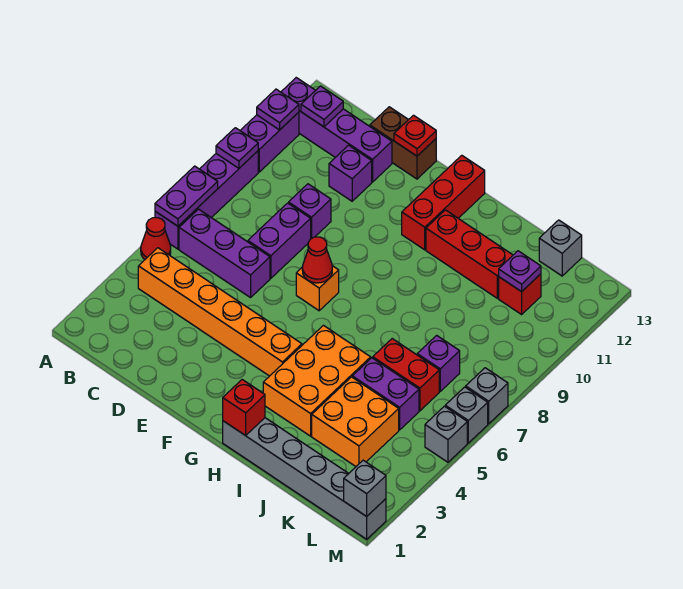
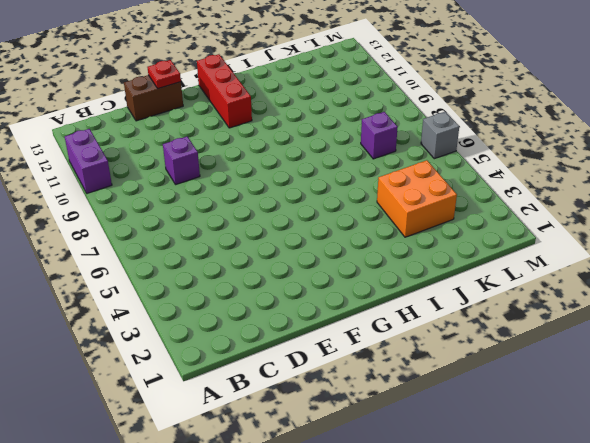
none -> red 1x1 cone [141,218,171,259]
none -> purple 1x4 brick [155,151,258,249]
none -> purple 1x4 brick [281,78,392,182]
none -> orange 1x6 brick [138,248,302,376]

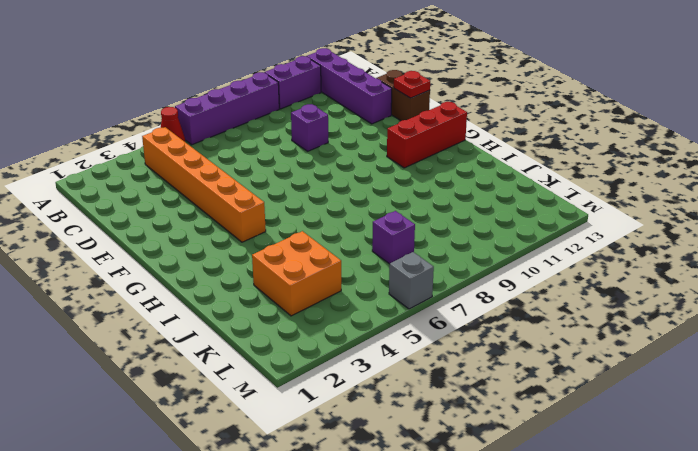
none -> purple 1x3 brick [179,209,270,298]
none -> purple 1x2 brick [248,203,311,278]
none -> purple 1x1 brick [329,145,372,201]
none -> orange 1x1 brick [296,266,339,311]

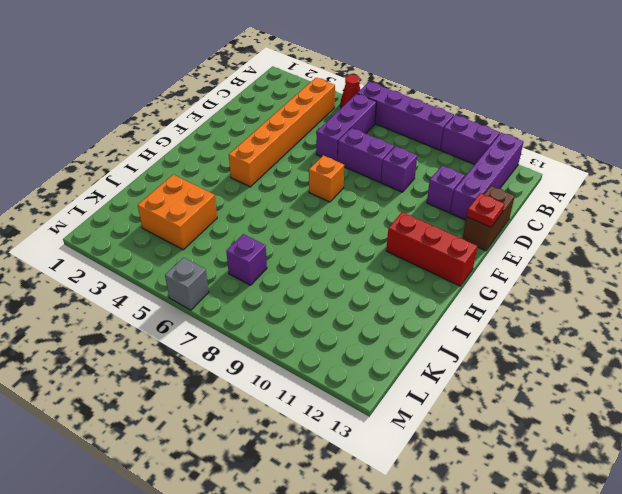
none -> grey 1x6 brick [223,418,386,539]
none -> orange 2x3 brick [263,325,371,436]
none -> red 1x3 brick [426,210,513,298]
none -> purple 1x2 brick [352,358,419,430]

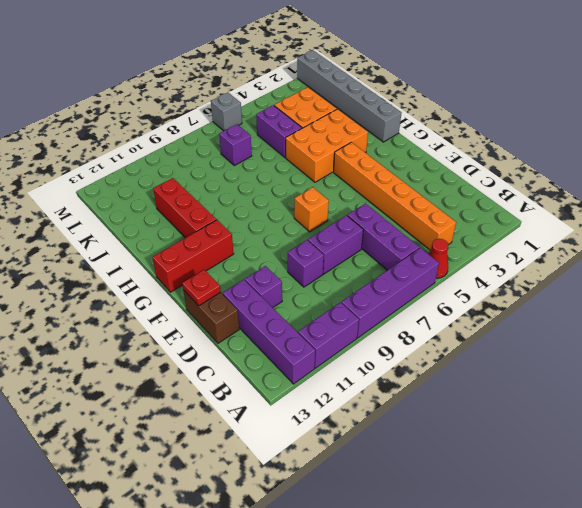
none -> red 1x2 brick [373,339,439,411]
none -> red 1x1 brick [499,274,541,314]
none -> grey 1x1 brick [539,220,582,276]
none -> grey 1x1 brick [425,406,467,462]

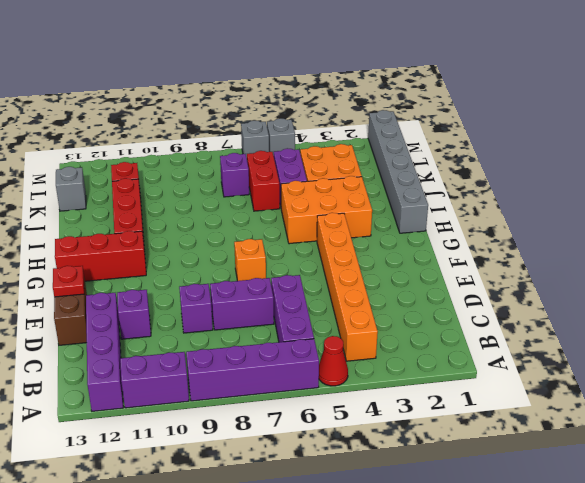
none -> grey 1x1 brick [466,368,508,424]
none -> purple 1x2 plate [155,166,218,226]
none -> purple 1x1 plate [216,128,258,168]
none -> purple 1x1 plate [257,89,299,130]

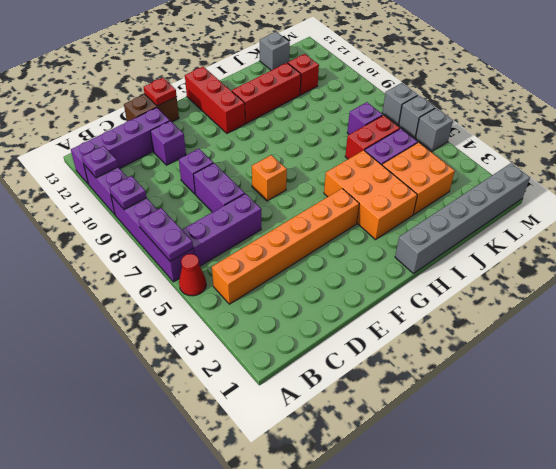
none -> purple 1x1 plate [301,86,343,127]
none -> red 1x1 cone [302,237,332,283]
none -> red 1x1 brick [223,380,265,436]
none -> purple 1x1 plate [499,251,541,292]

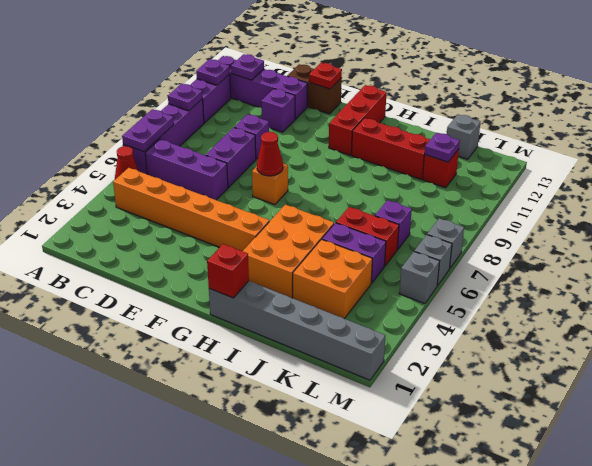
none -> grey 1x1 brick [344,460,386,516]

